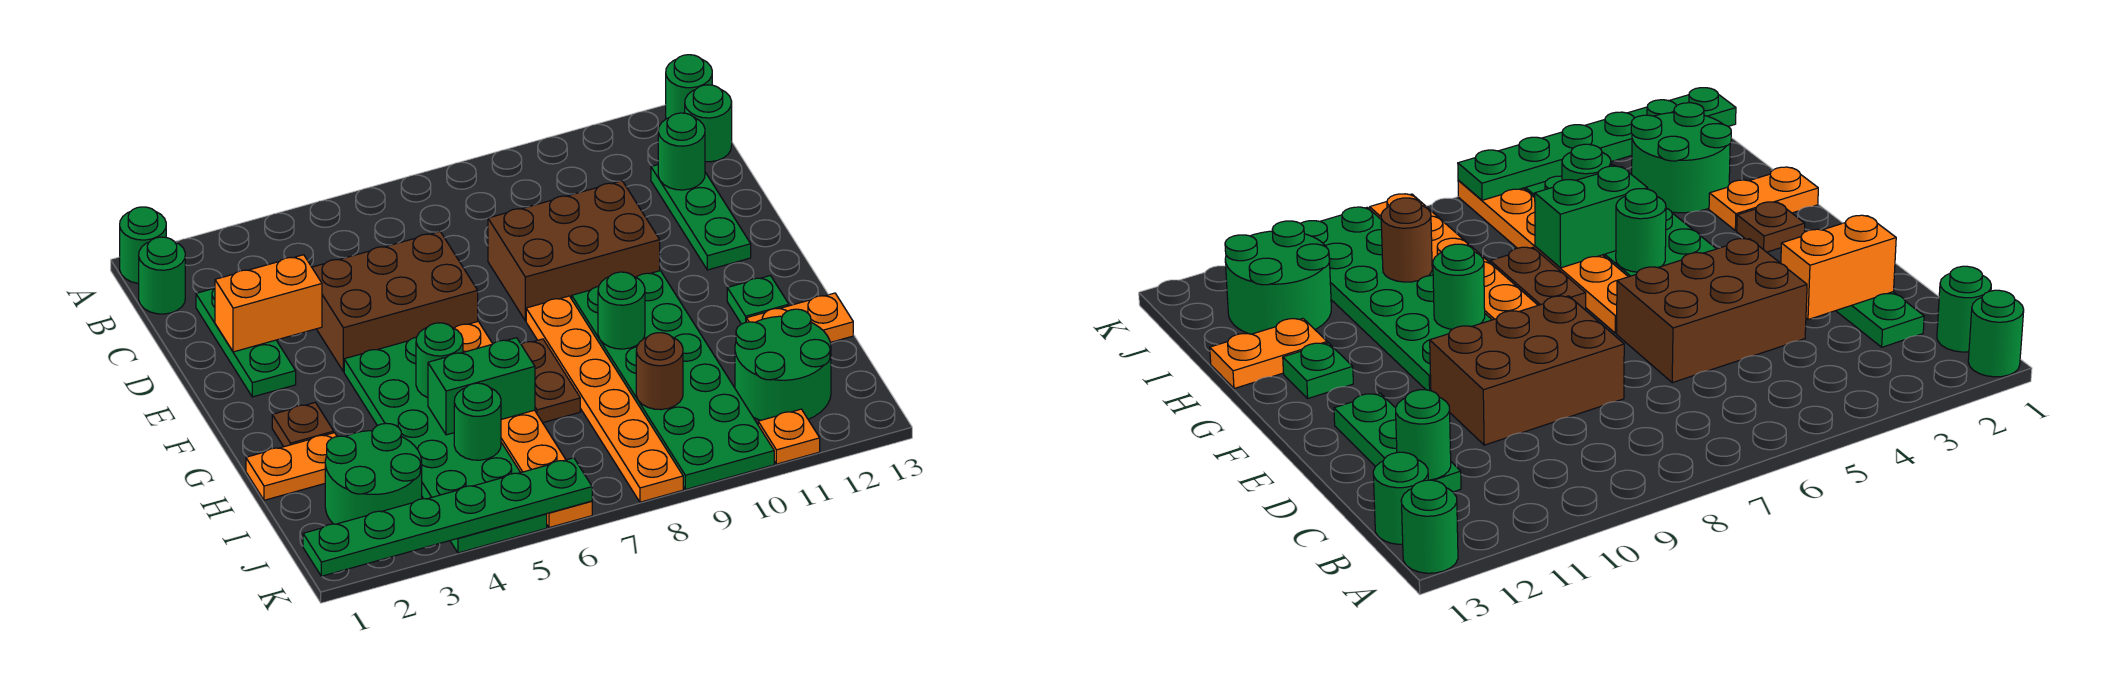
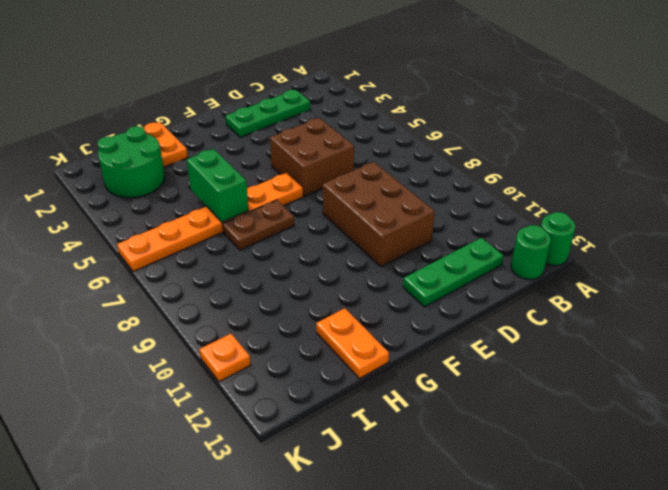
brown 2x2 brick [270,118,354,196] -> brown 2x3 brick [312,232,478,371]
none -> green 1x1 round brick [120,207,166,284]
none -> green 1x1 round brick [139,237,185,314]
none -> green 2x6 plate [344,337,547,553]

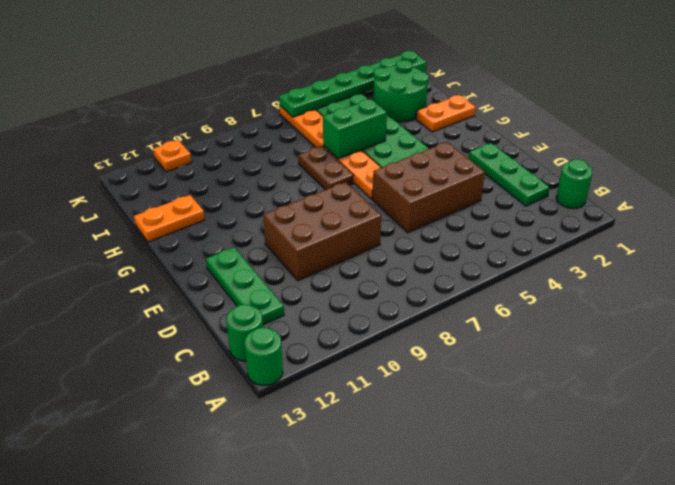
none -> green 1x1 round brick [120,207,166,284]
none -> orange 1x6 plate [526,296,683,502]
none -> green 2x6 plate [572,271,774,490]

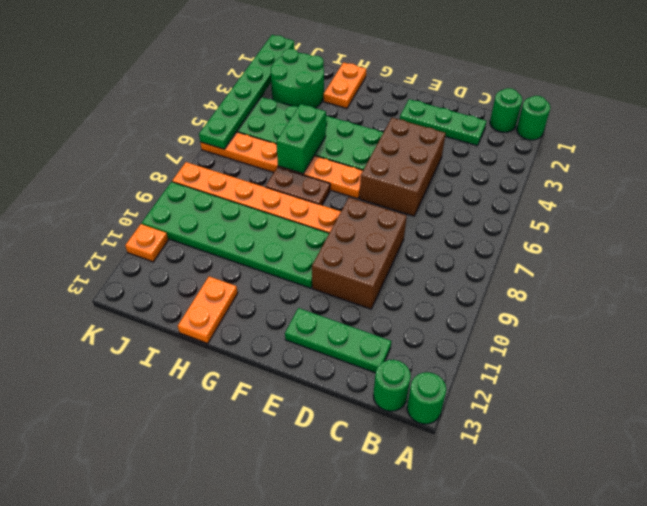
none -> brown 1x1 plate [272,402,334,447]
none -> green 1x1 plate [727,276,789,324]
none -> green 2x2 round brick [735,309,831,420]

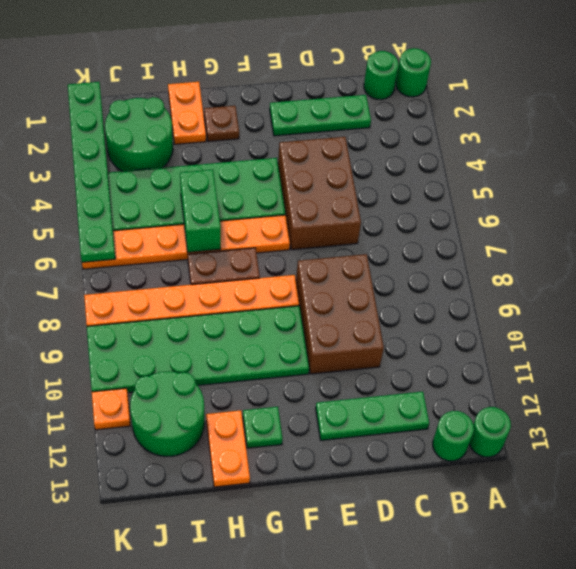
none -> green 1x1 round brick [658,113,705,190]
none -> orange 1x2 brick [215,255,322,352]
none -> green 1x1 round brick [416,323,463,398]

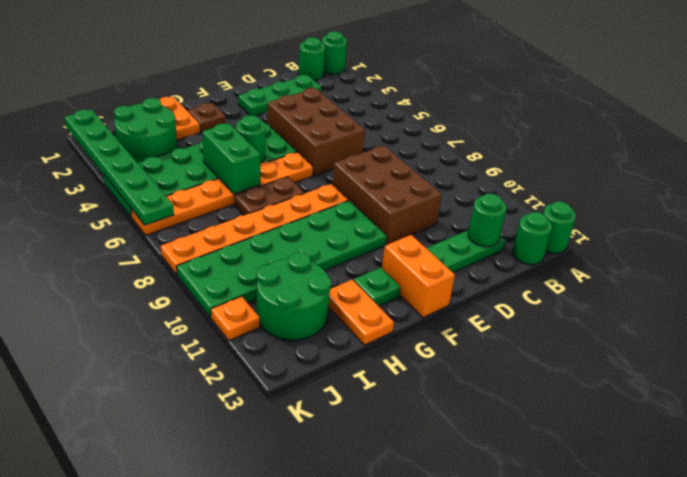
orange 1x2 brick [382,235,455,317] -> orange 1x2 brick moved to [215,255,322,352]
none -> green 1x1 round brick [598,272,645,349]
none -> green 1x1 round brick [454,383,501,460]
none -> brown 1x1 round brick [636,333,683,410]

